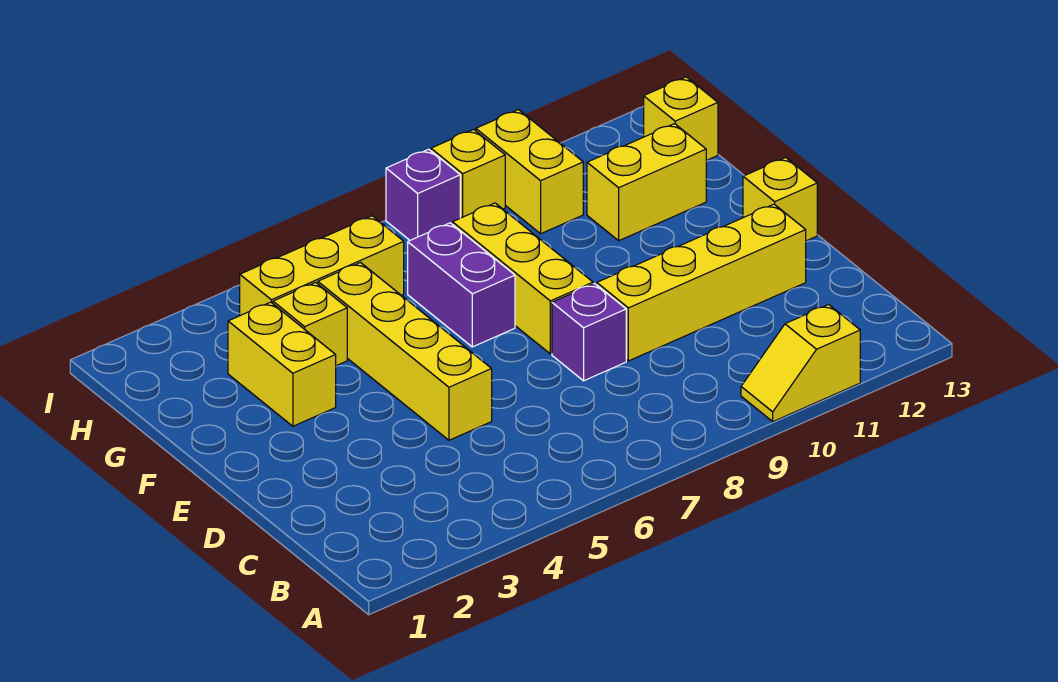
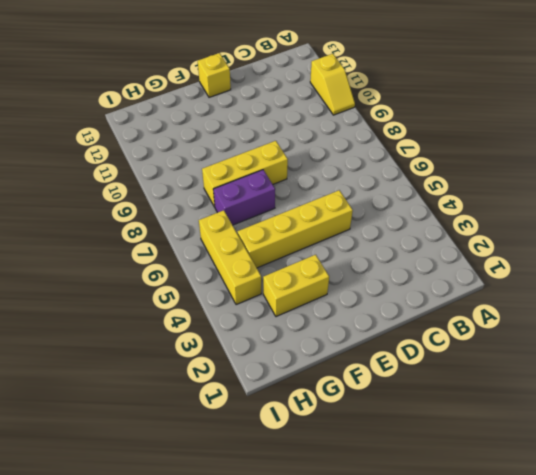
none -> purple 1x1 brick [552,284,626,381]
none -> yellow 1x4 brick [597,204,806,361]
none -> yellow 1x1 brick [273,282,347,366]

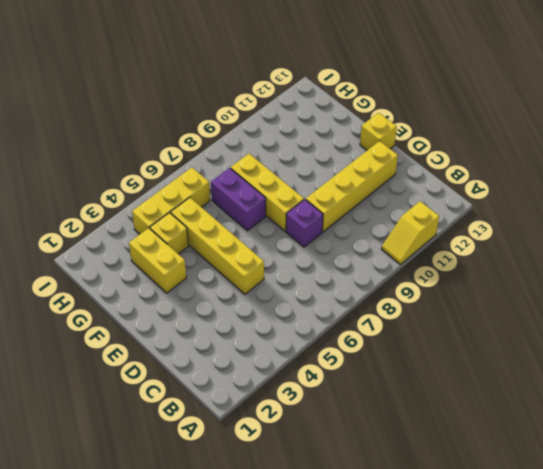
none -> yellow 1x2 brick [587,124,706,241]
none -> yellow 1x2 brick [476,110,583,234]
none -> yellow 1x1 brick [643,77,718,161]

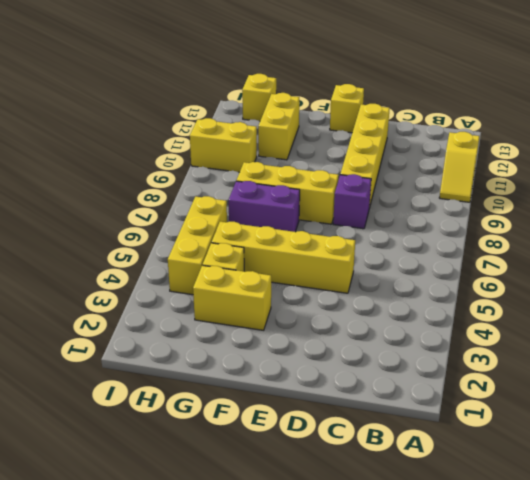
none -> purple 1x1 brick [386,149,460,240]
none -> yellow 1x1 brick [431,129,505,218]

